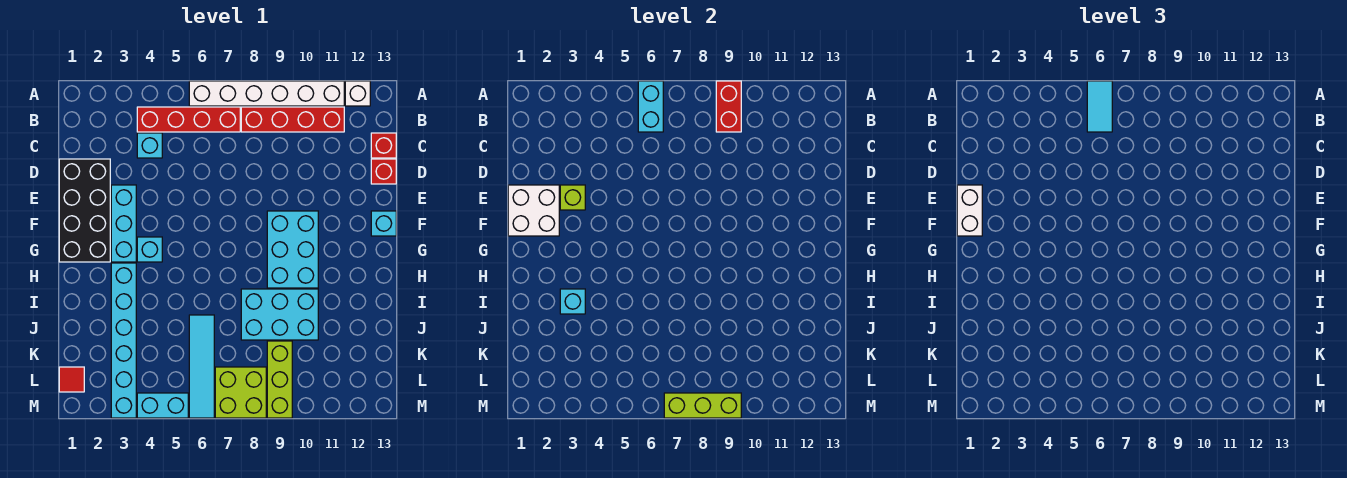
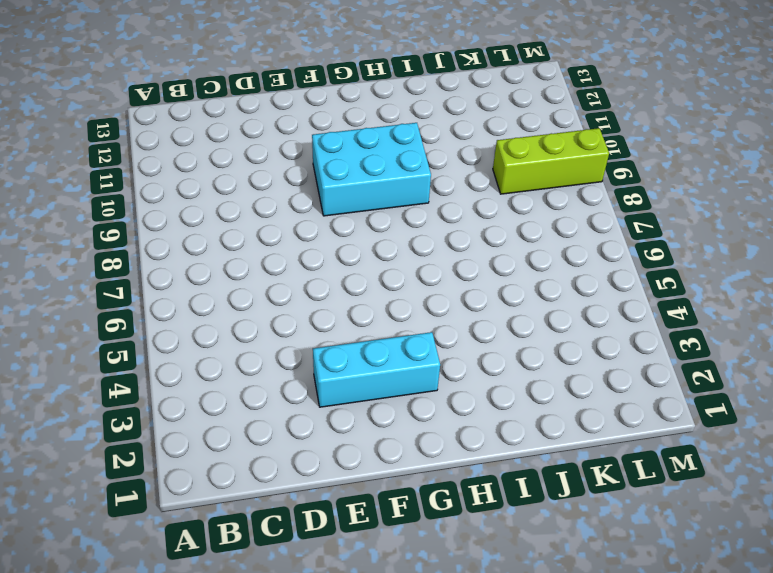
none -> white 1x6 brick [189,81,344,106]
none -> white 1x1 brick [345,81,370,106]
none -> red 1x4 brick [137,107,240,132]

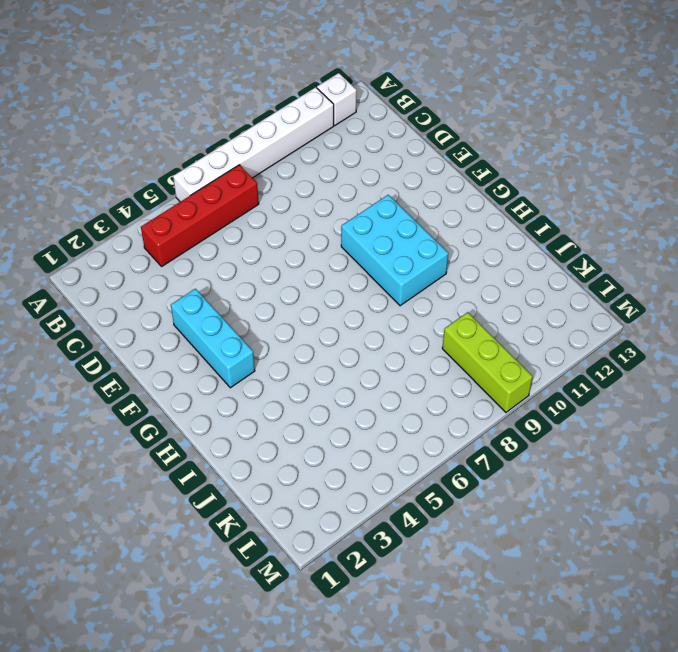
none -> red 1x4 brick [241,107,344,132]
none -> cyan 1x1 brick [137,133,162,158]
none -> red 1x1 brick [371,133,396,158]

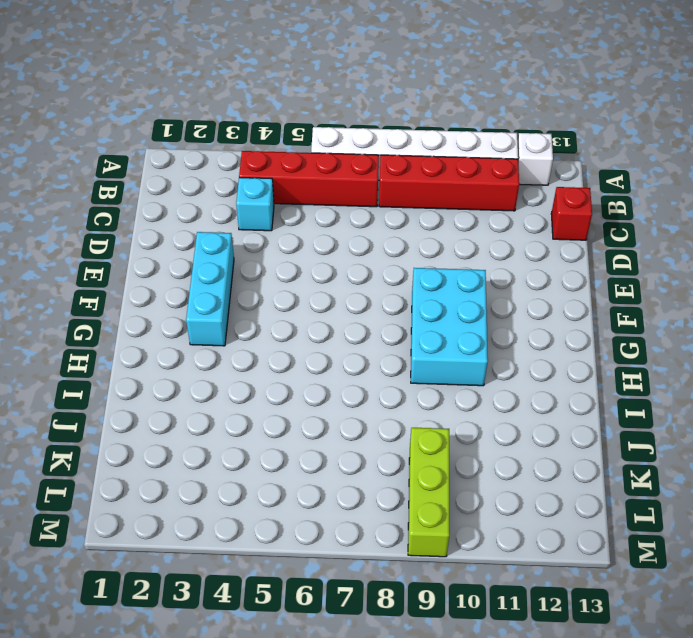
none -> black 2x4 brick [59,159,110,262]
none -> red 1x1 brick [371,159,396,184]
none -> cyan 1x1 brick [371,211,396,236]

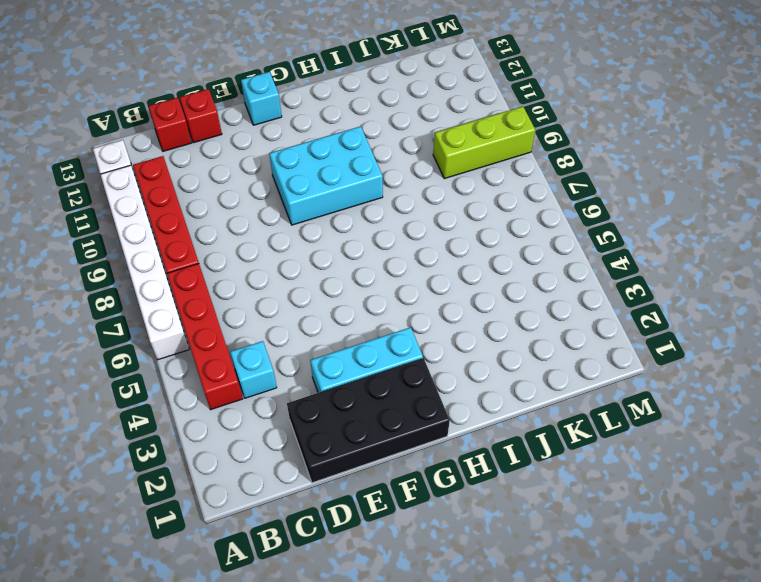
none -> cyan 1x1 brick [137,237,162,262]
none -> cyan 1x6 brick [111,263,136,418]
none -> cyan 2x3 brick [241,289,318,340]

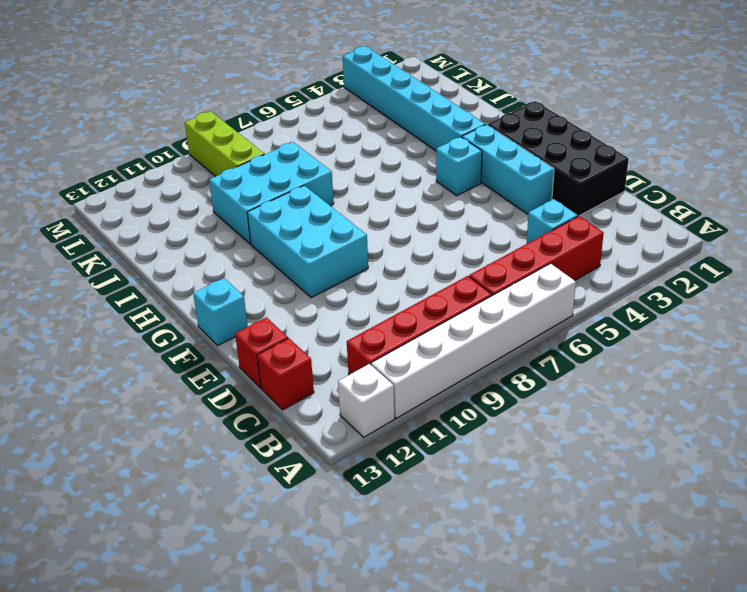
none -> cyan 1x4 tile [189,315,214,418]
none -> red 1x1 tile [59,367,84,392]
none -> lime 2x2 brick [215,367,266,418]

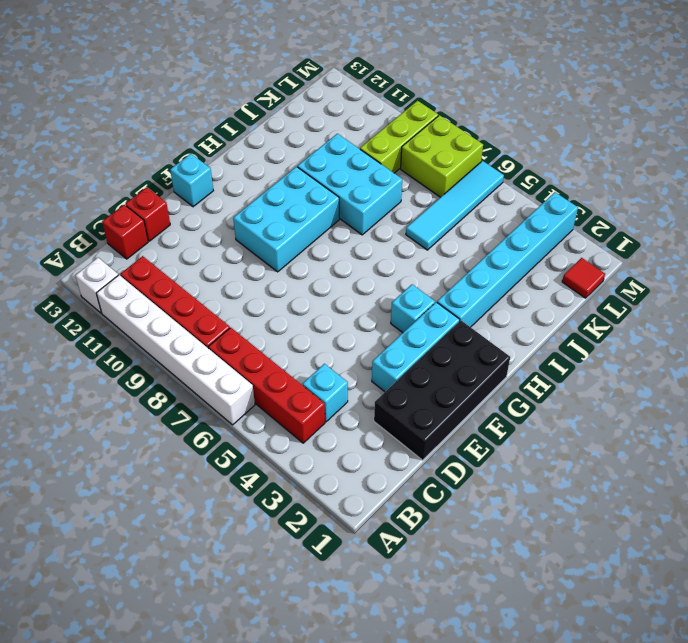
none -> cyan 1x2 brick [137,393,188,418]
none -> cyan 1x2 brick [638,81,663,132]
none -> red 1x2 brick [716,81,741,132]

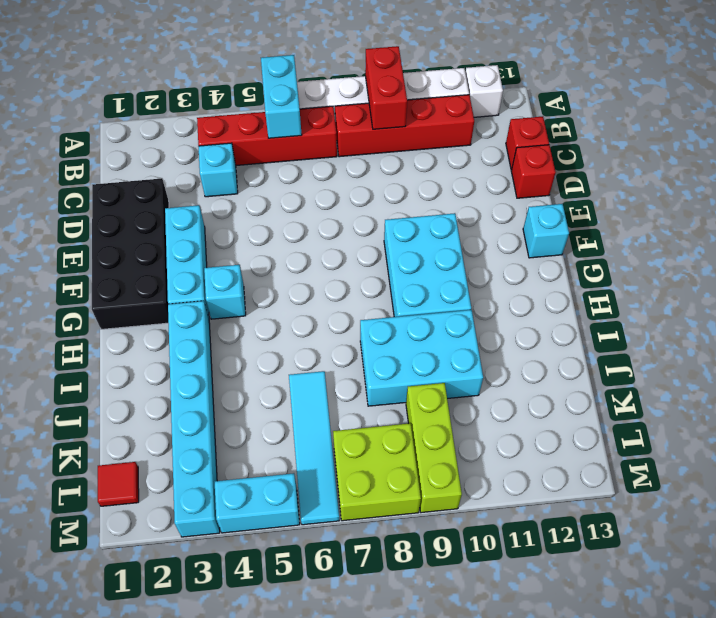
none -> white 2x2 brick [508,185,559,236]
none -> lime 1x1 brick [560,185,585,210]
none -> cyan 1x1 brick [560,289,585,314]

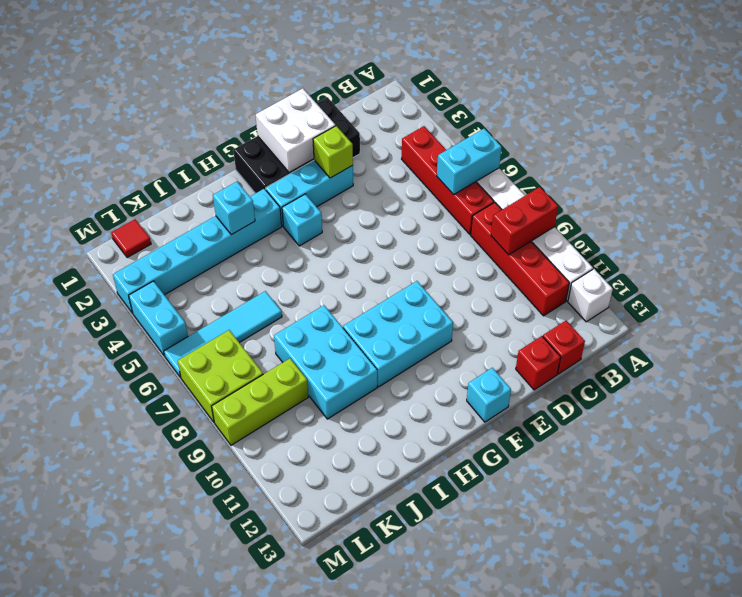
none -> cyan 1x1 brick [137,133,162,158]
none -> lime 1x3 brick [664,393,741,418]
none -> cyan 1x2 tile [1087,81,1112,132]

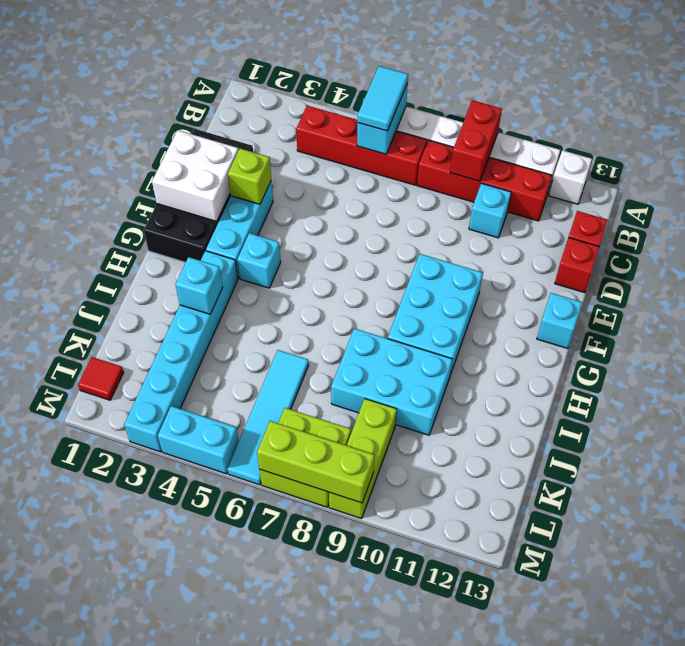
cyan 1x1 brick [469,183,511,238] -> cyan 1x1 brick moved to [137,133,162,158]
none -> white 1x2 brick [957,185,982,236]

